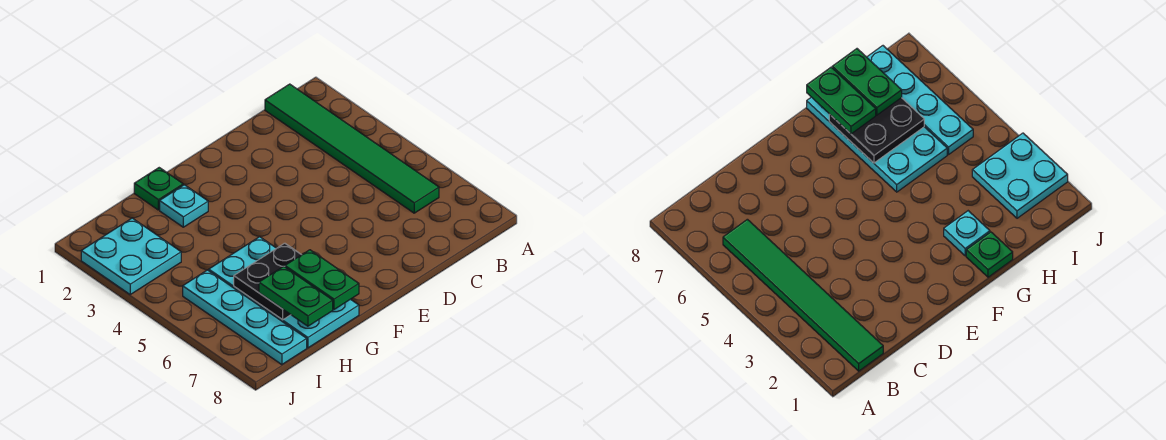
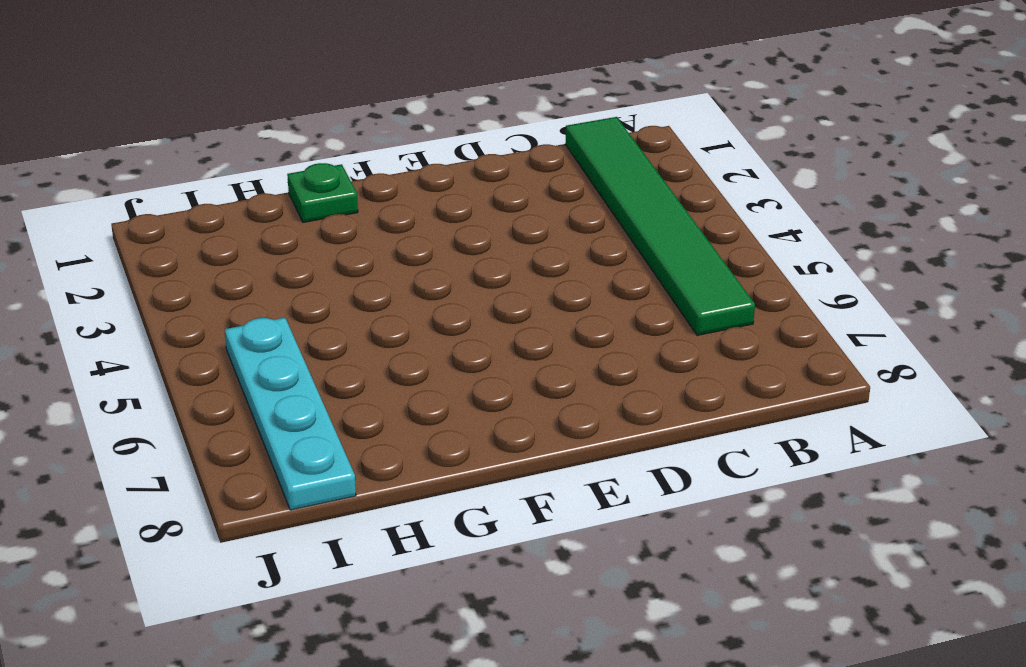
none -> cyan 1x1 plate [160,185,208,227]
none -> cyan 2x4 plate [209,237,359,348]

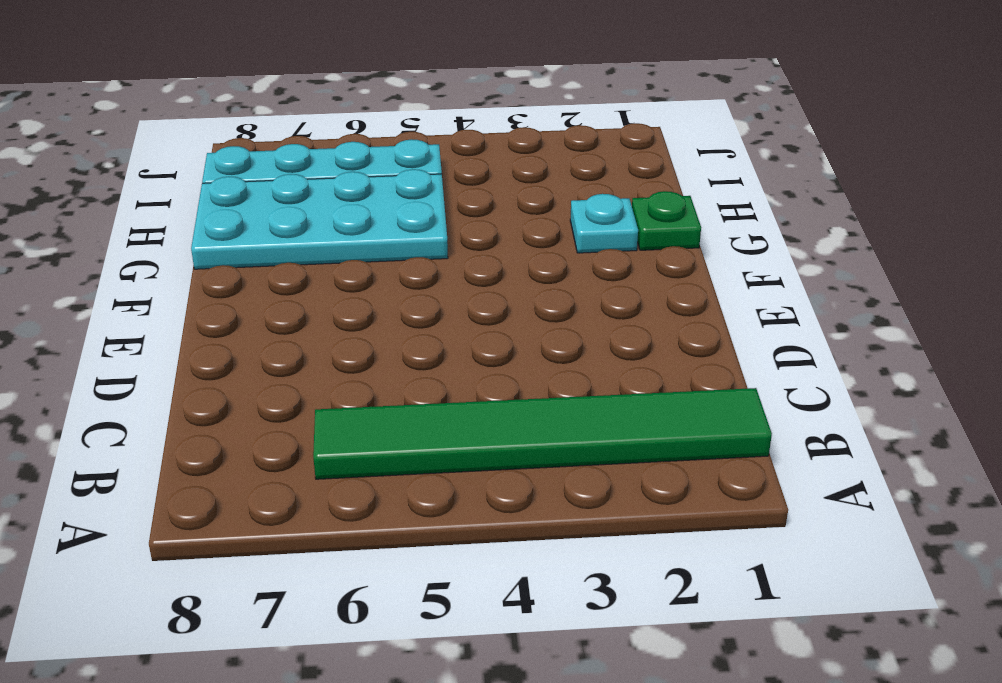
none -> cyan 2x2 plate [81,218,181,294]
none -> black 2x2 plate [234,243,301,320]

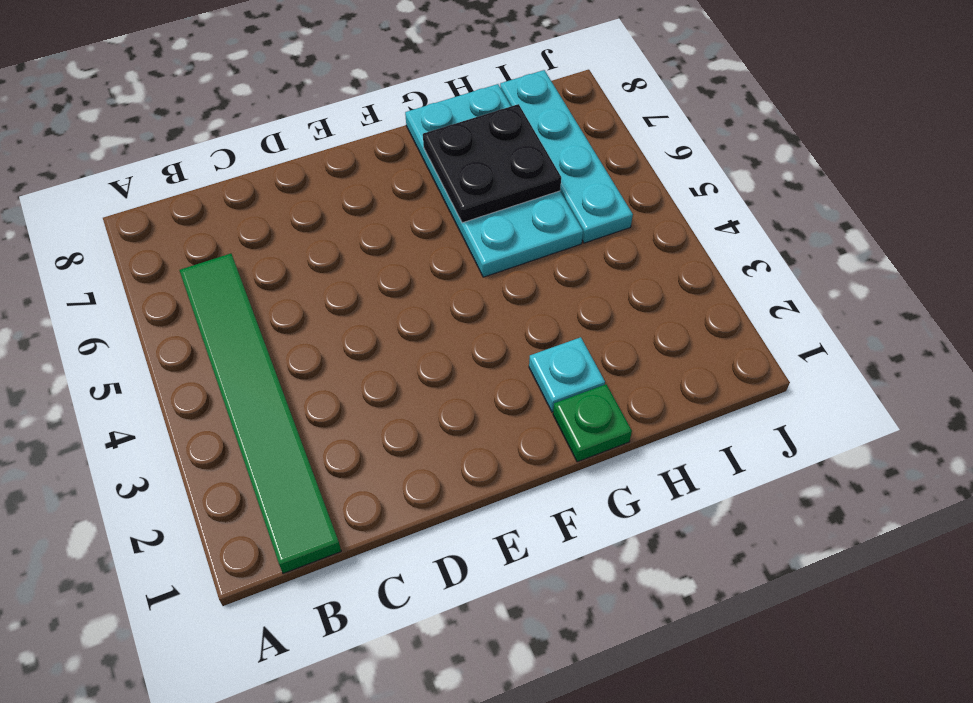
none -> cyan 2x2 plate [81,218,181,294]
none -> green 1x2 plate [285,250,359,309]

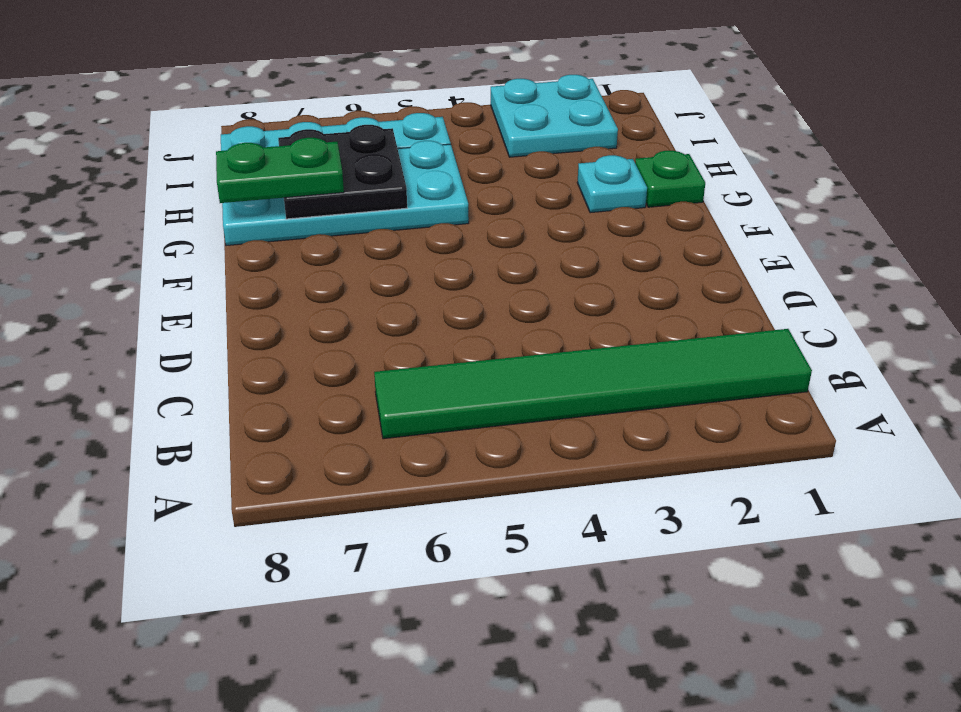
none -> green 1x2 plate [259,266,333,326]

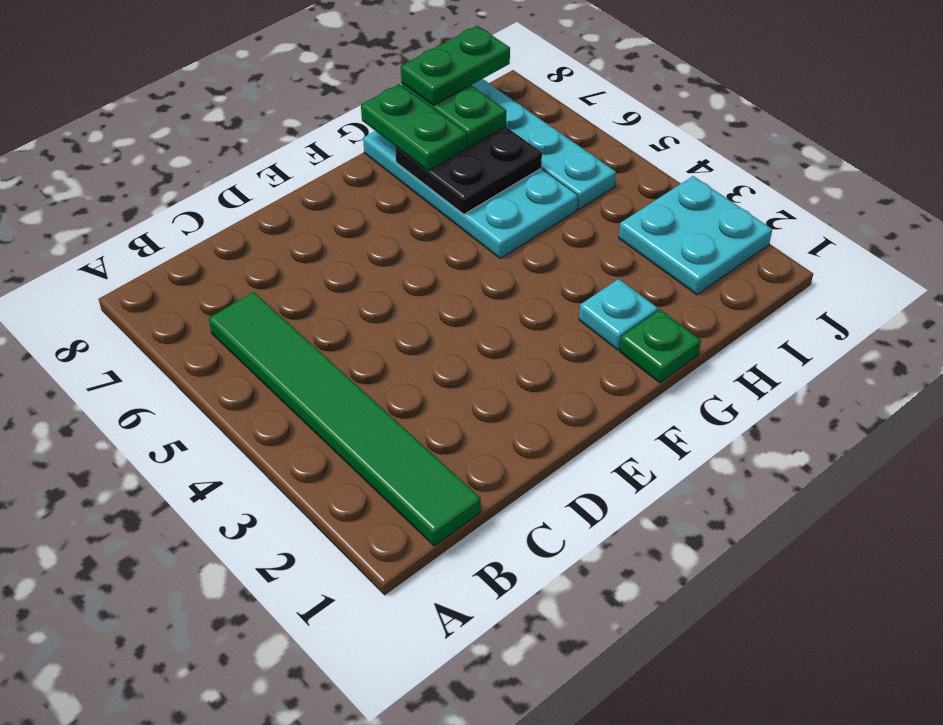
green 1x2 plate [401,26,510,105] -> none

